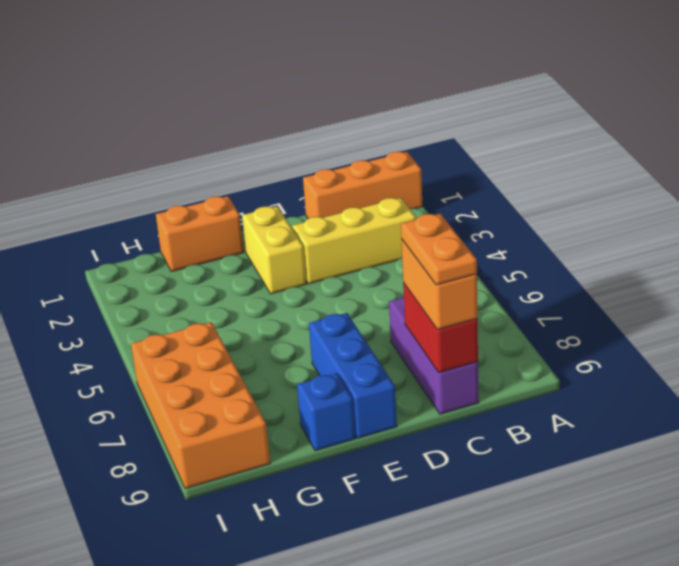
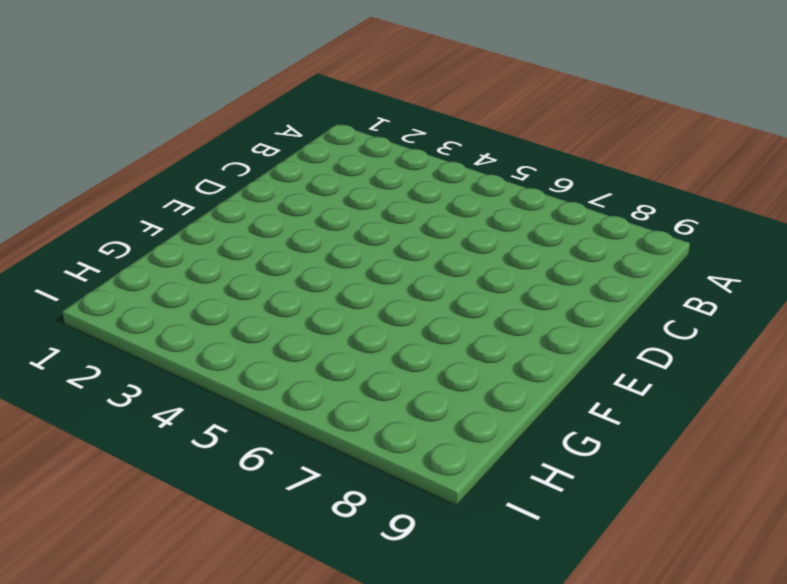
none -> orange 1x3 brick [303,152,423,219]
none -> yellow 1x3 brick [292,198,416,284]

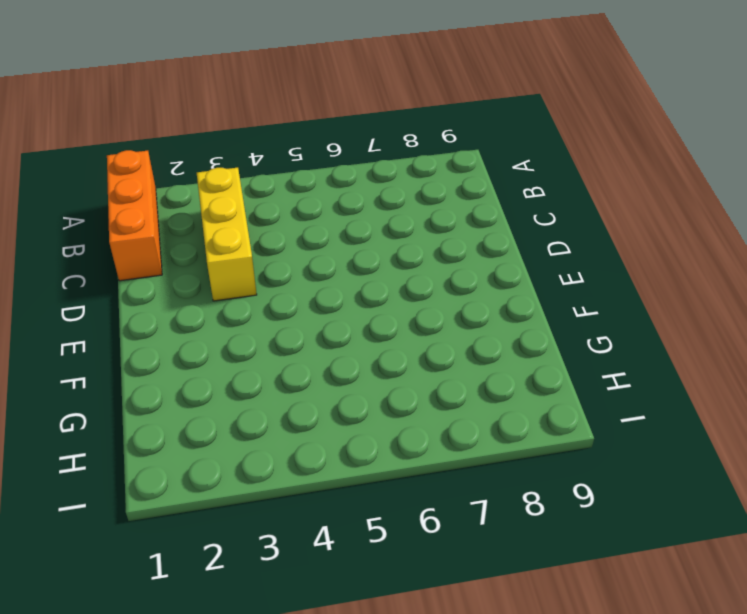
none -> purple 1x3 brick [389,297,479,414]
none -> yellow 1x2 brick [242,206,306,294]

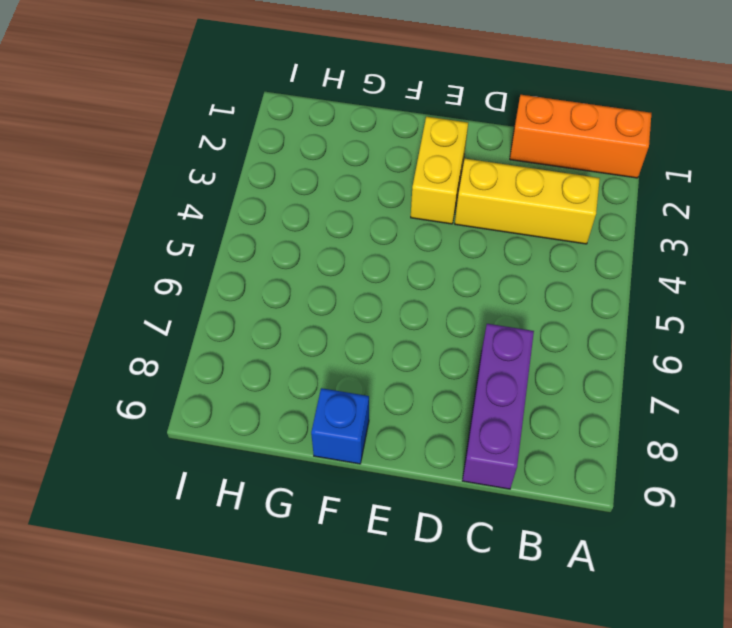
none -> blue 1x3 brick [309,313,397,438]
none -> orange 1x2 brick [156,196,244,272]

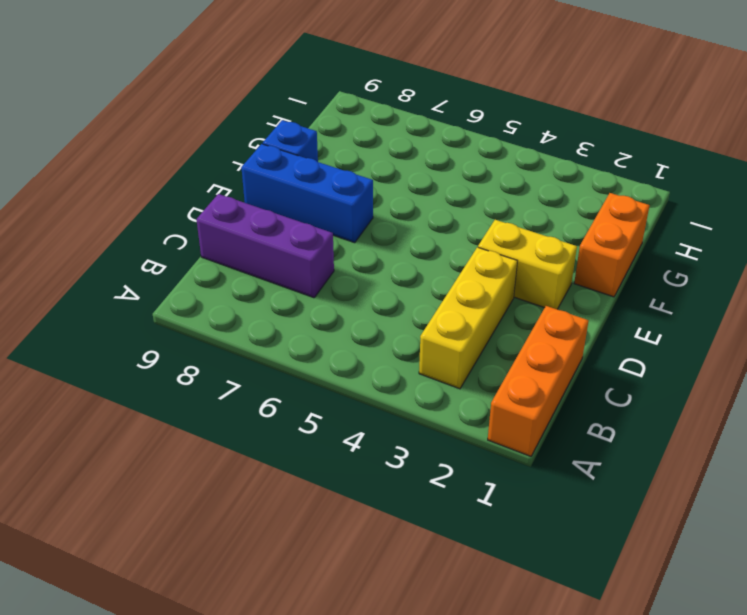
none -> orange 2x4 brick [131,322,270,489]
none -> red 1x2 brick [403,283,478,373]

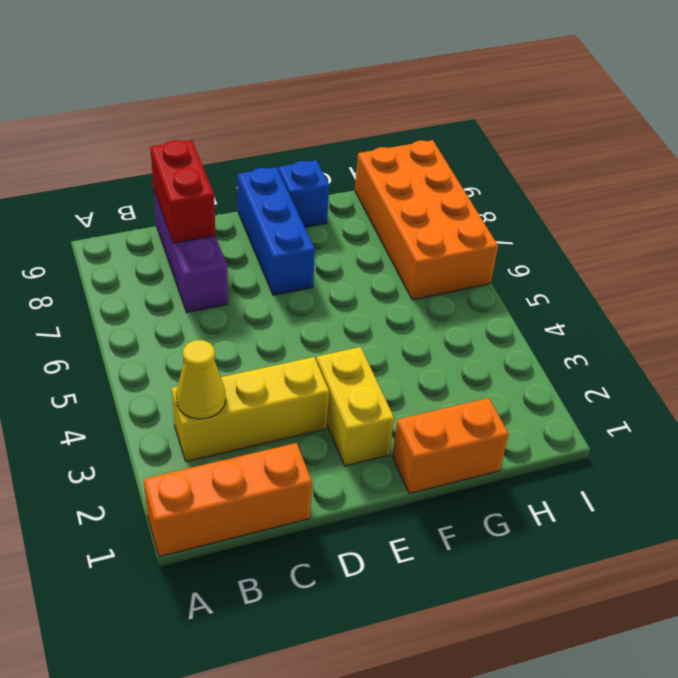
yellow 1x1 cone [176,340,226,419] -> none
none -> orange 1x2 brick [401,239,478,330]
none -> orange 1x2 plate [401,214,477,285]

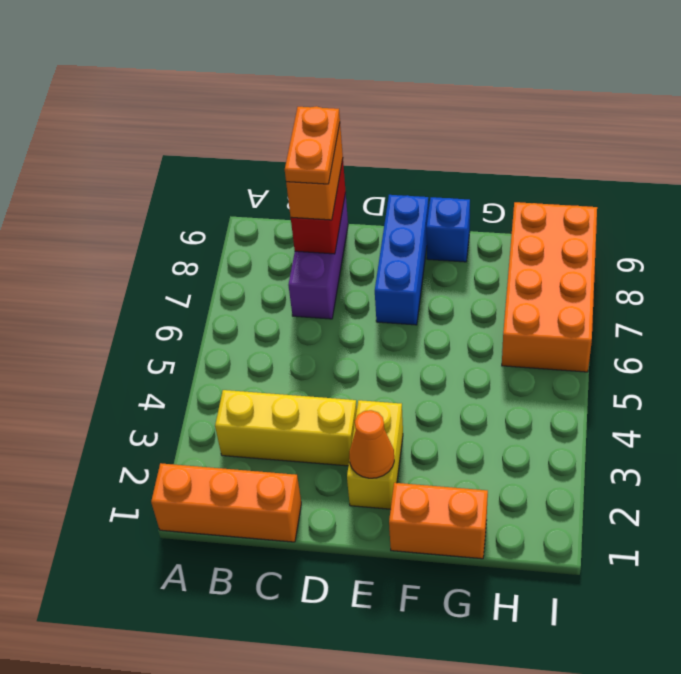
orange 1x1 cone [349,410,394,478] -> none

